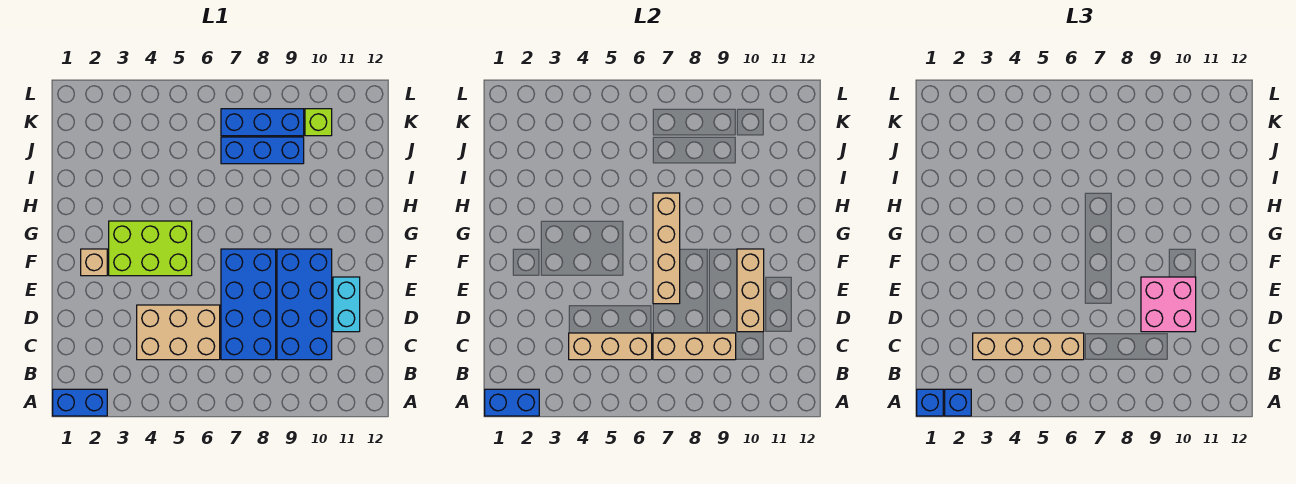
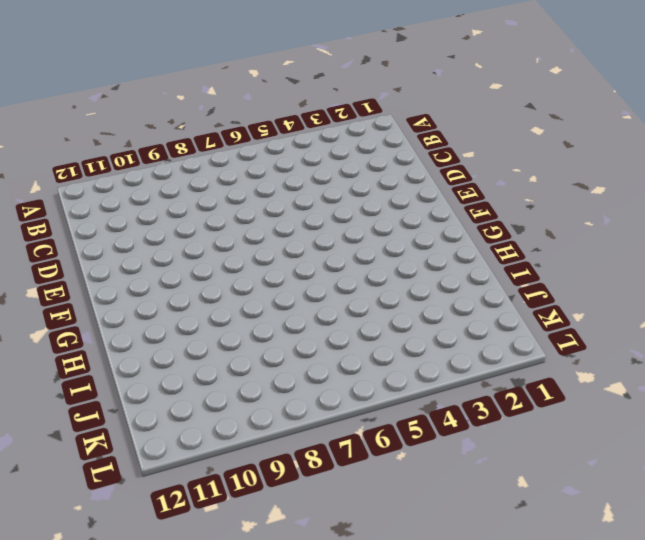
none -> blue 1x2 brick [53,389,107,416]
none -> tan 2x3 brick [137,305,220,360]
none -> blue 2x4 brick [221,249,276,360]

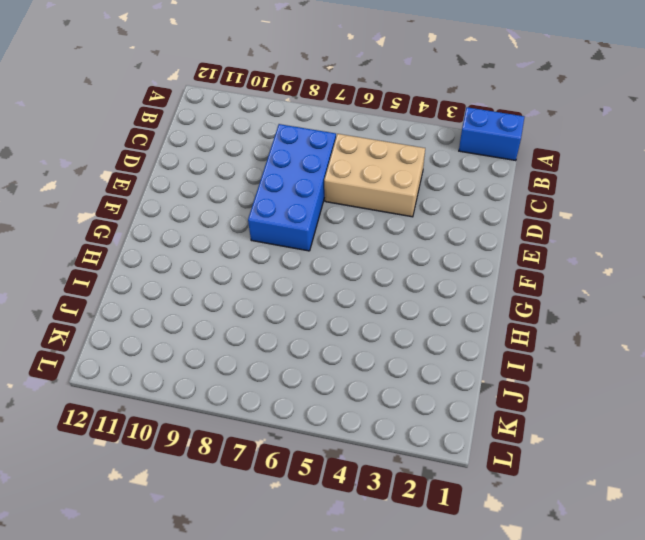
none -> blue 2x4 brick [277,249,332,360]
none -> cyan 1x2 brick [333,277,360,332]
none -> tan 1x1 brick [81,249,107,276]

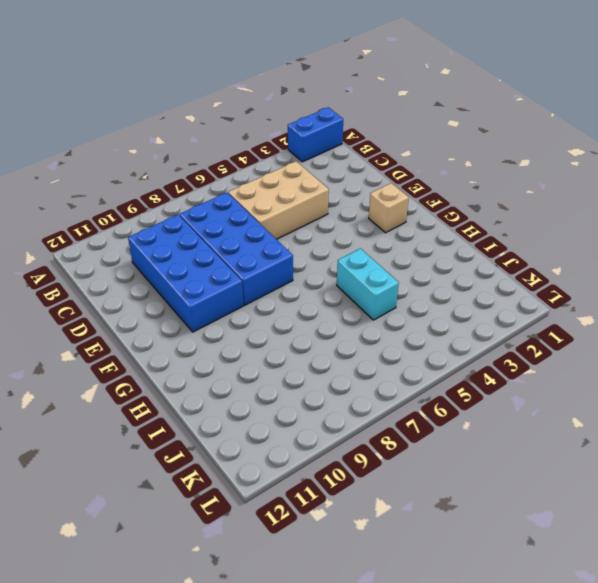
cyan 1x2 brick [337,248,399,320] -> cyan 1x2 brick moved to [333,277,360,332]
none -> lime 2x3 brick [109,221,192,276]
none -> blue 1x3 brick [221,137,304,164]
none -> blue 1x3 brick [221,109,304,136]

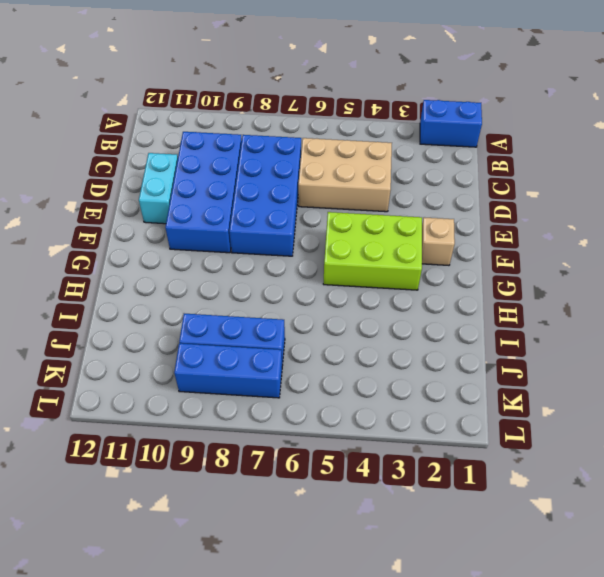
none -> lime 1x1 brick [305,109,332,136]
none -> blue 1x2 brick [485,389,539,416]
none -> tan 1x3 brick [569,333,652,360]

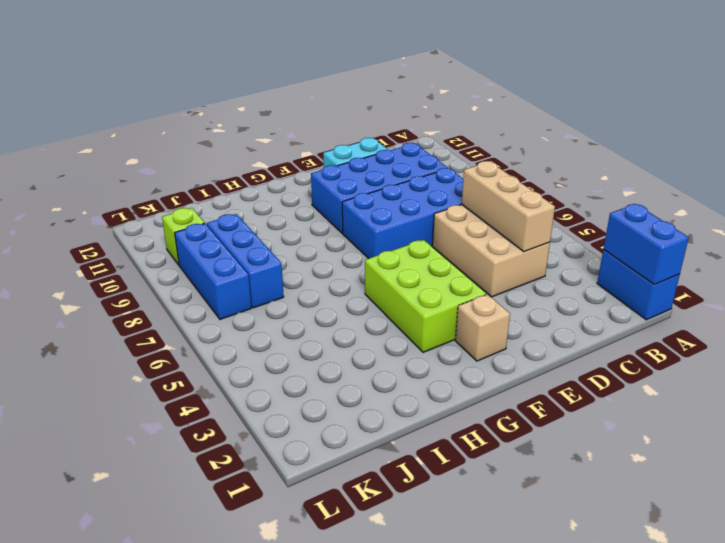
none -> tan 1x3 brick [653,333,736,360]
none -> tan 1x3 brick [737,249,764,332]
none -> tan 1x4 brick [653,193,680,304]

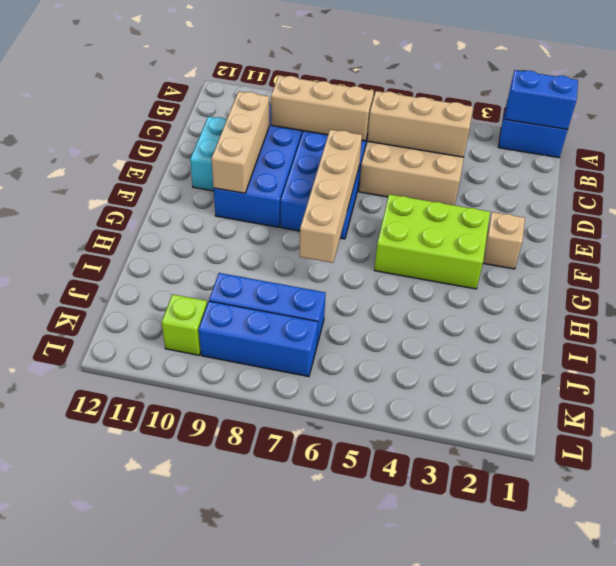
none -> blue 1x1 brick [917,389,943,416]
none -> blue 1x1 brick [945,389,971,416]
none -> tan 1x4 brick [973,333,1084,360]

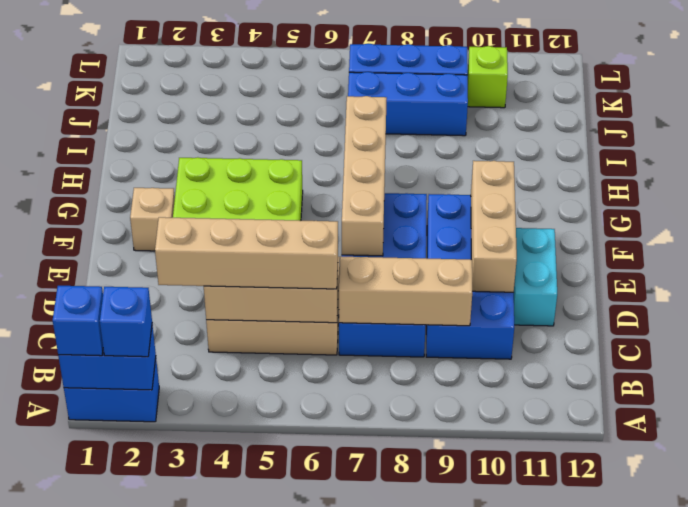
none -> pink 2x2 brick [1141,277,1196,332]

